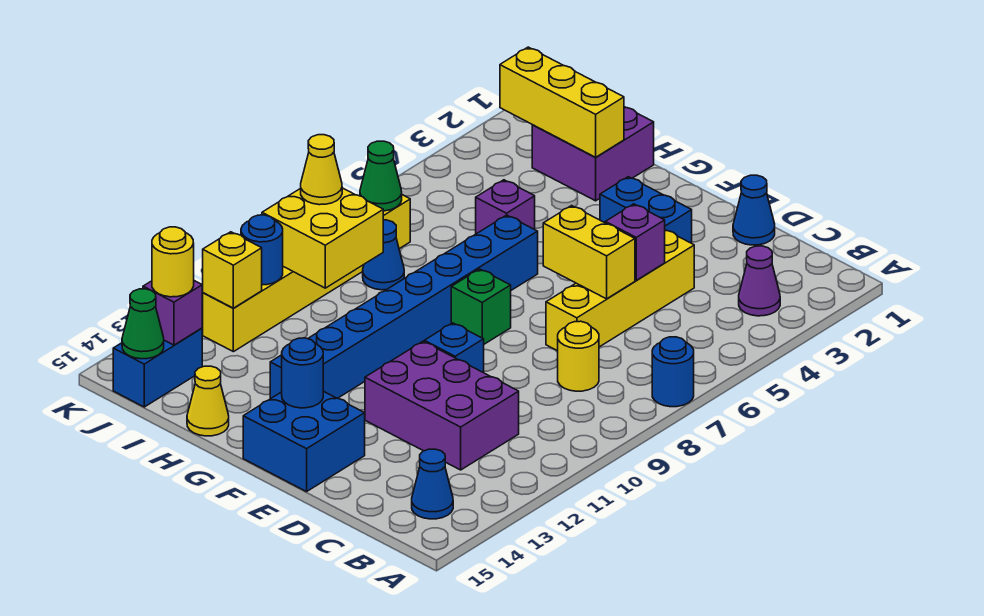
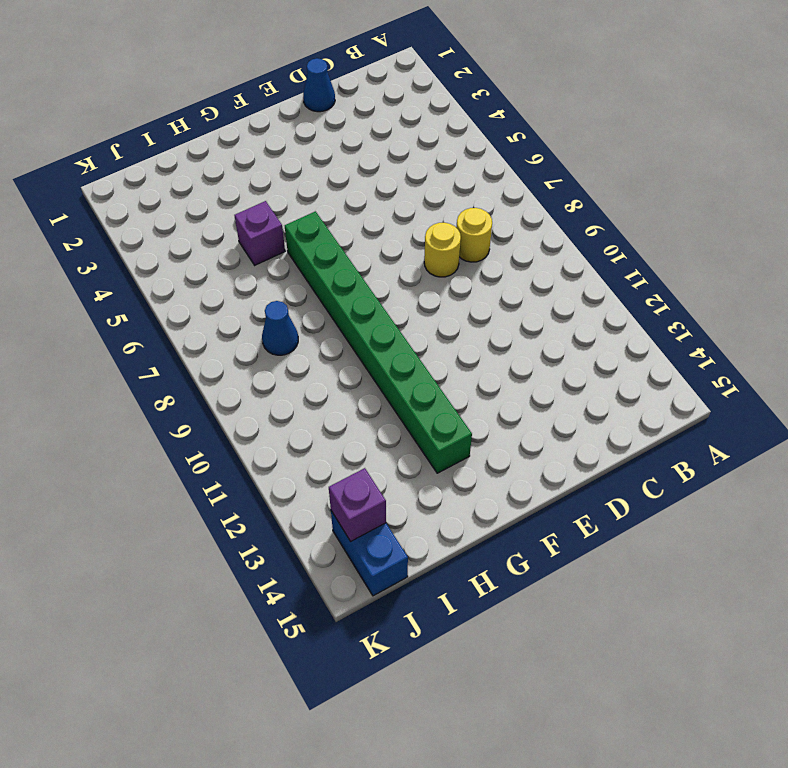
yellow 1x1 round brick [424,223,461,277] -> yellow 1x1 round brick moved to [152,227,194,297]
green 1x8 brick [285,211,472,473] -> blue 1x8 brick [270,215,538,399]
none -> blue 1x1 round brick [652,337,694,407]
none -> purple 1x1 cone [739,246,780,316]
none -> blue 1x1 cone [412,449,453,519]
none -> purple 2x3 brick [365,341,519,470]

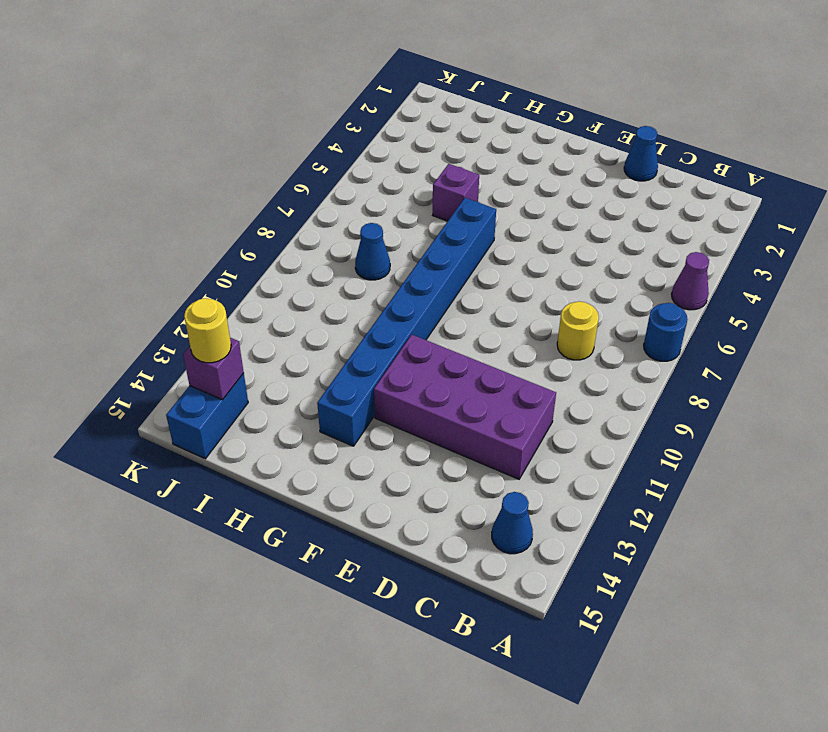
purple 1x1 cone [671,252,709,310] -> purple 1x1 cone moved to [739,246,780,316]
purple 2x4 brick [374,335,556,479] -> purple 2x3 brick [365,341,519,470]
none -> yellow 1x4 brick [546,230,694,351]
none -> blue 1x2 brick [600,177,692,243]
none -> blue 1x1 brick [424,323,484,373]
none -> blue 2x2 brick [243,391,365,492]

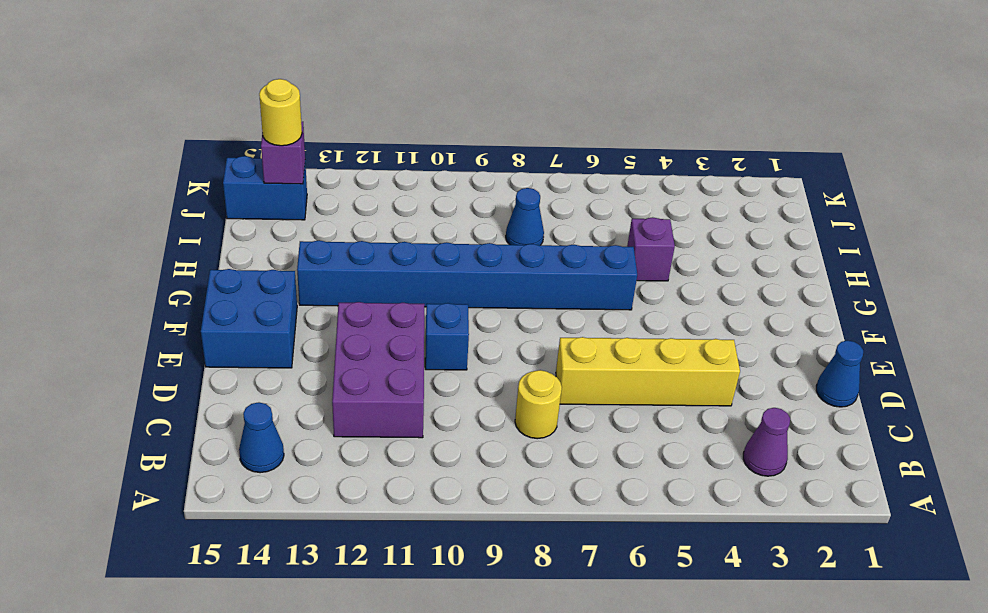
none -> blue 1x1 round brick [652,337,694,407]
none -> blue 1x2 brick [600,177,692,243]
none -> green 1x1 brick [451,269,511,344]
none -> purple 2x2 brick [532,107,654,201]

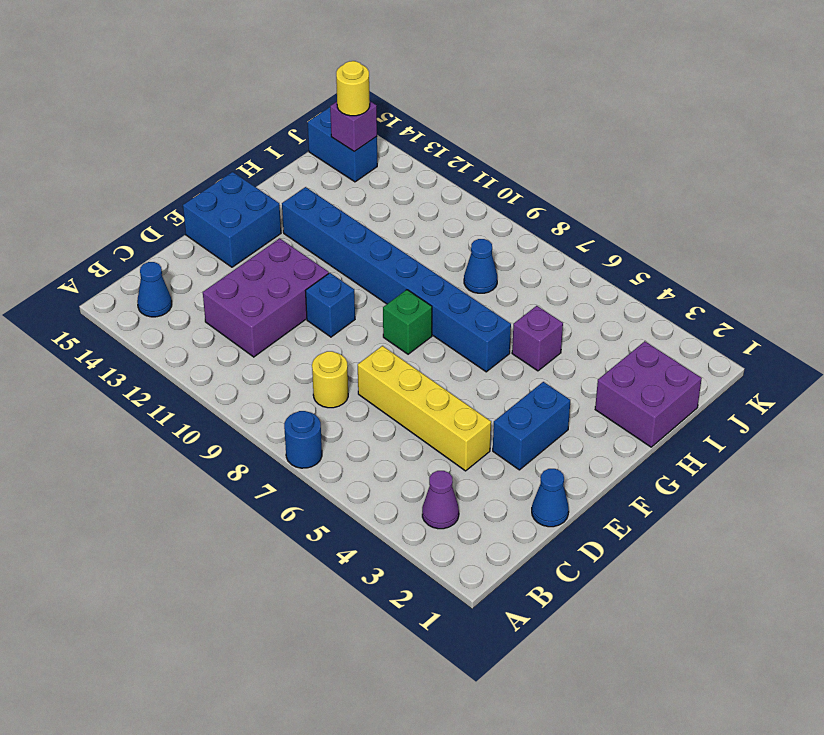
none -> yellow 1x1 cone [187,366,229,436]
none -> yellow 1x6 brick [202,195,410,352]
none -> purple 1x1 brick [605,204,665,280]
none -> yellow 1x2 brick [543,206,635,299]

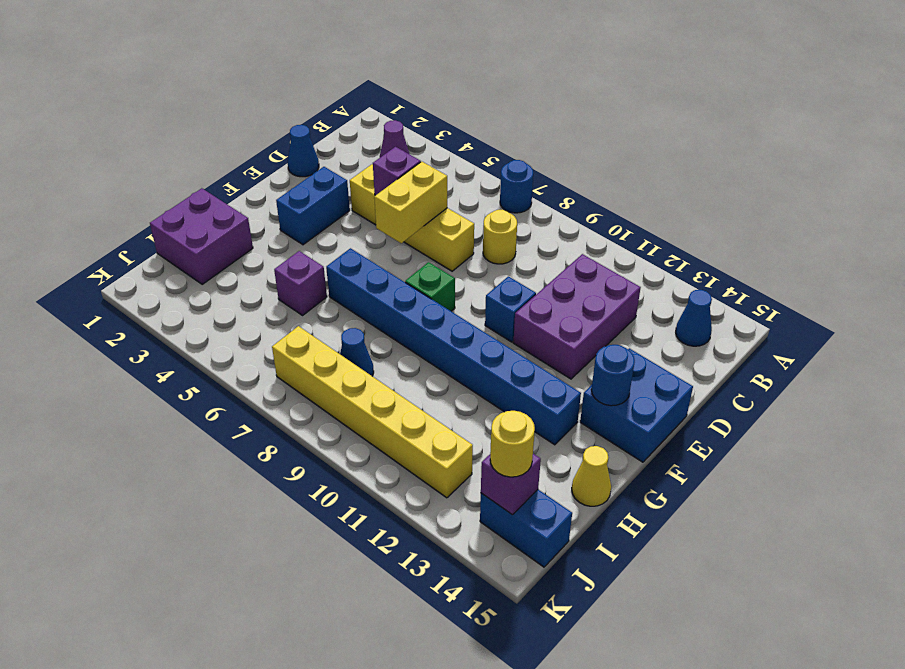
none -> yellow 1x3 brick [500,47,624,157]
none -> yellow 2x2 brick [262,188,383,288]
none -> green 1x1 cone [360,141,402,211]
none -> blue 1x1 round brick [241,215,283,285]

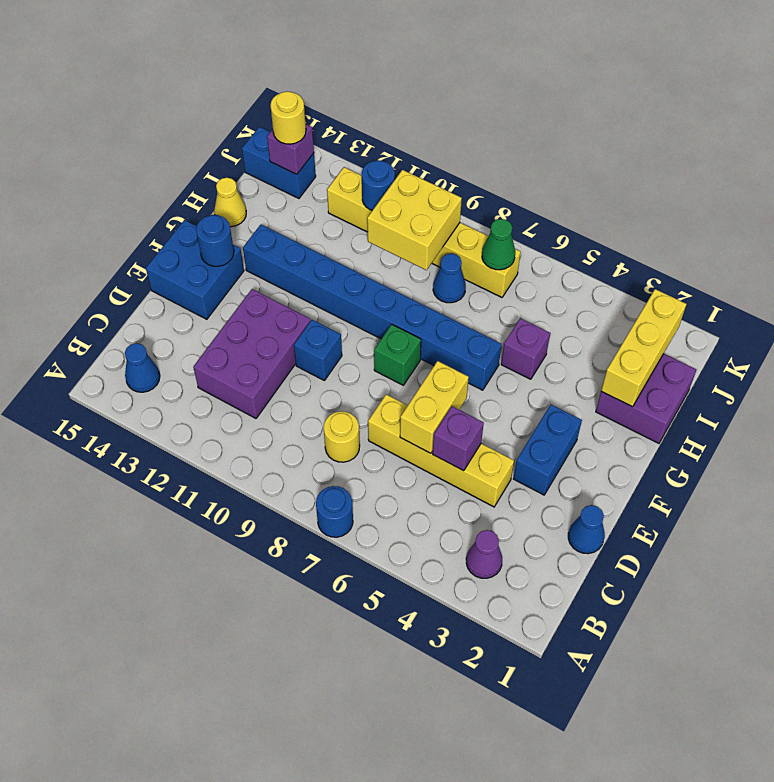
none -> yellow 1x1 brick [203,232,262,308]
none -> green 1x1 cone [122,289,164,359]
none -> yellow 1x1 cone [301,135,342,205]

